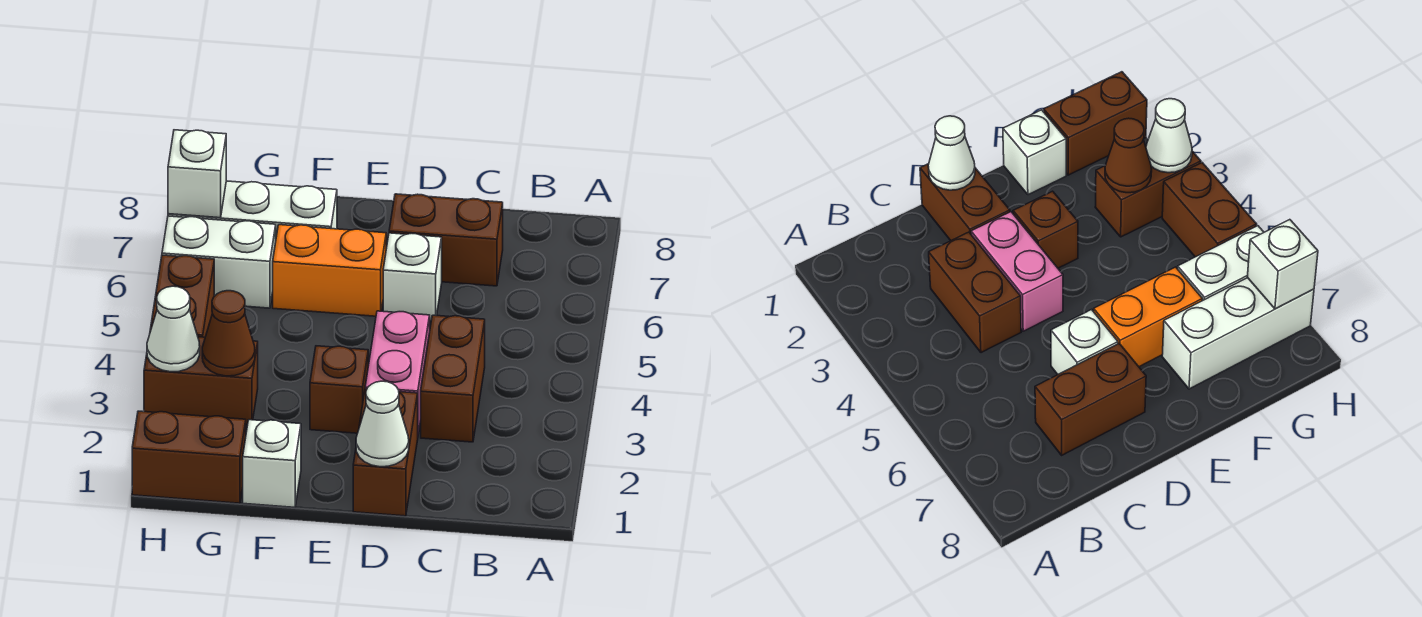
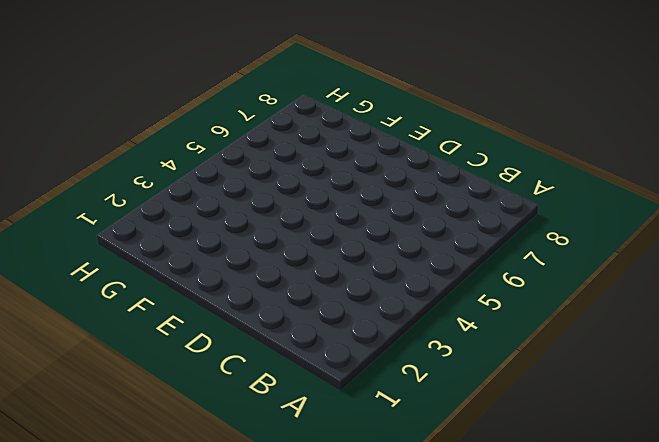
none -> brown 1x2 brick [421,315,485,442]
none -> brown 1x2 brick [389,194,503,286]
none -> brown 1x2 brick [353,389,418,516]

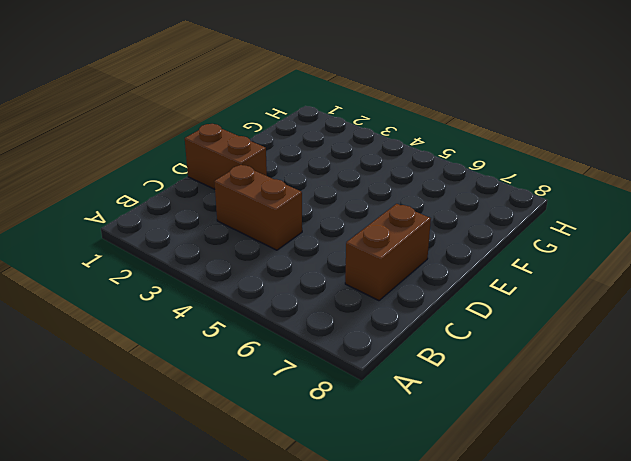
none -> pink 1x2 brick [365,311,430,434]
none -> white 1x1 brick [383,233,442,321]
none -> brown 1x1 brick [310,346,368,433]

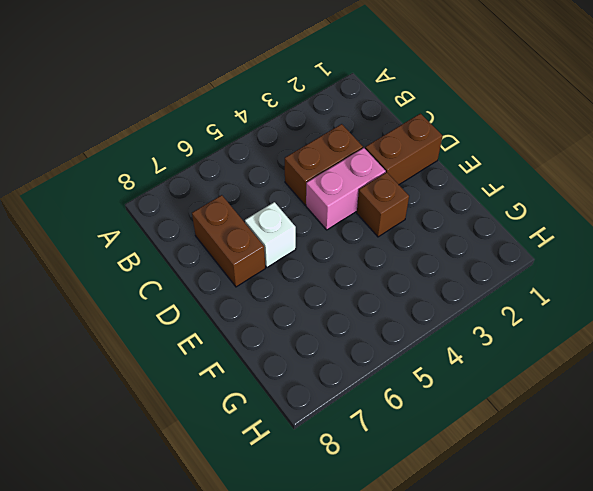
none -> orange 1x2 brick [273,225,386,316]
none -> white 1x1 brick [243,420,301,507]
none -> white 1x3 brick [168,181,337,237]

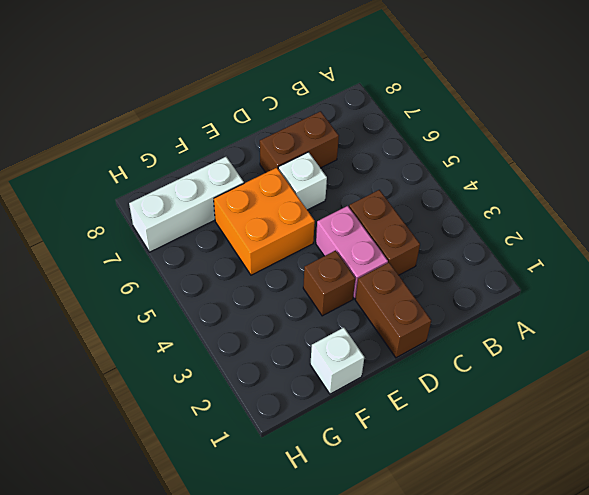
orange 2x2 brick [214,168,315,275] -> orange 1x2 brick [273,225,386,316]
none -> brown 1x2 brick [132,411,246,503]
none -> brown 1x2 brick [144,337,258,425]
none -> white 1x2 brick [162,216,276,308]

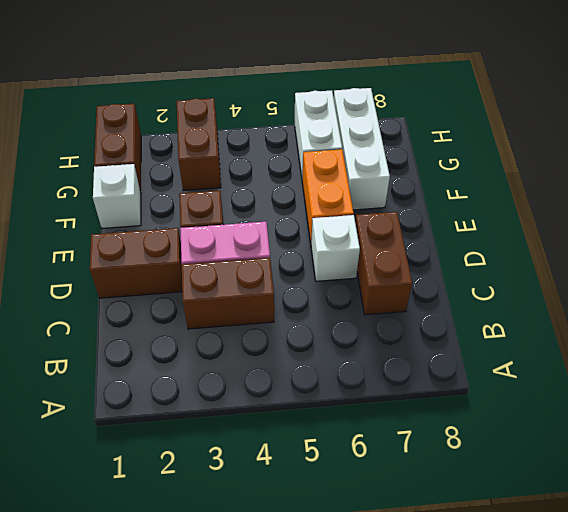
none -> brown 1x2 brick [150,255,214,337]
none -> white 1x1 cone [356,381,409,467]
none -> brown 1x1 cone [202,291,255,376]

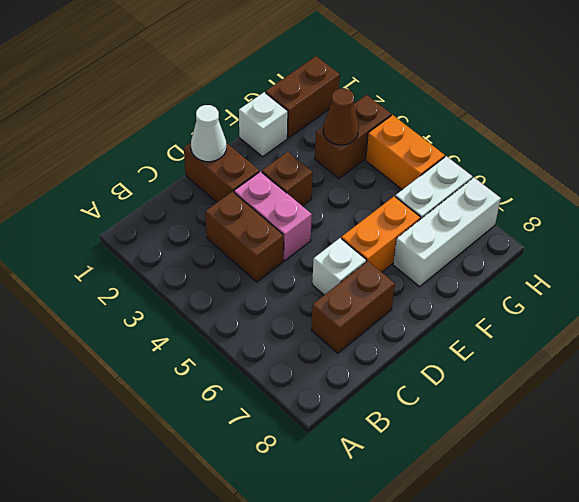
orange 1x2 brick [366,115,445,190] -> brown 1x2 brick [150,255,214,337]
none -> white 1x1 cone [147,286,200,372]
none -> white 1x1 brick [168,130,226,218]

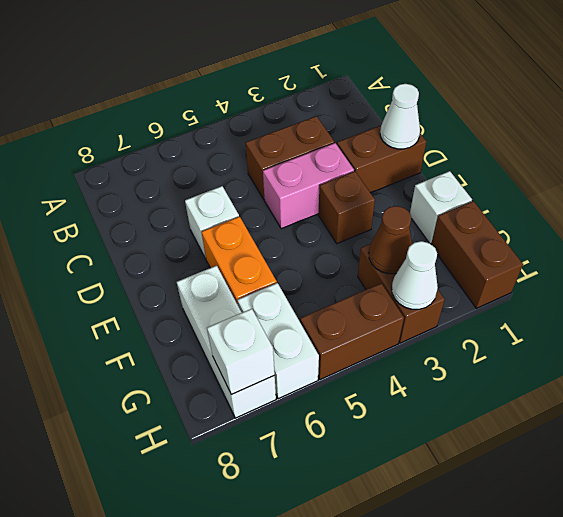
none -> brown 1x2 brick [389,194,503,286]

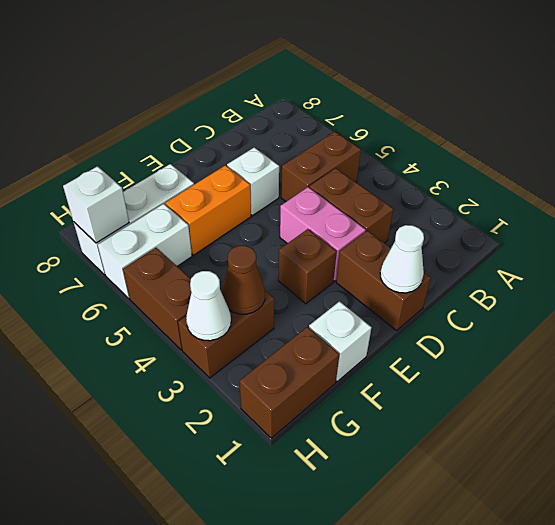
brown 1x2 brick [281,132,361,202] -> brown 1x2 brick moved to [389,194,503,286]

